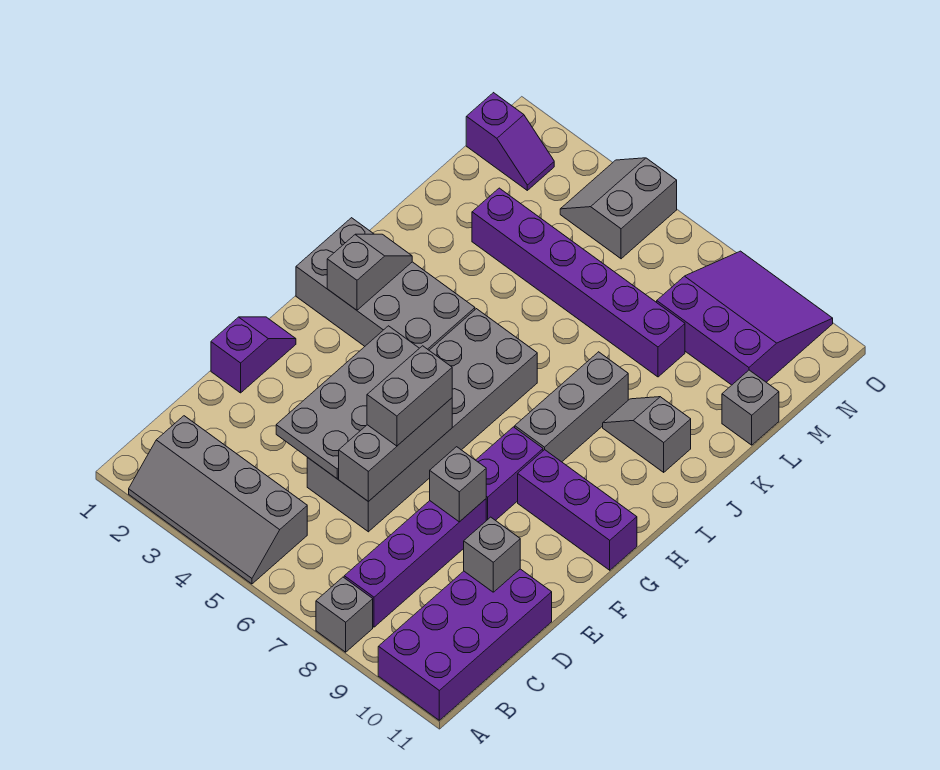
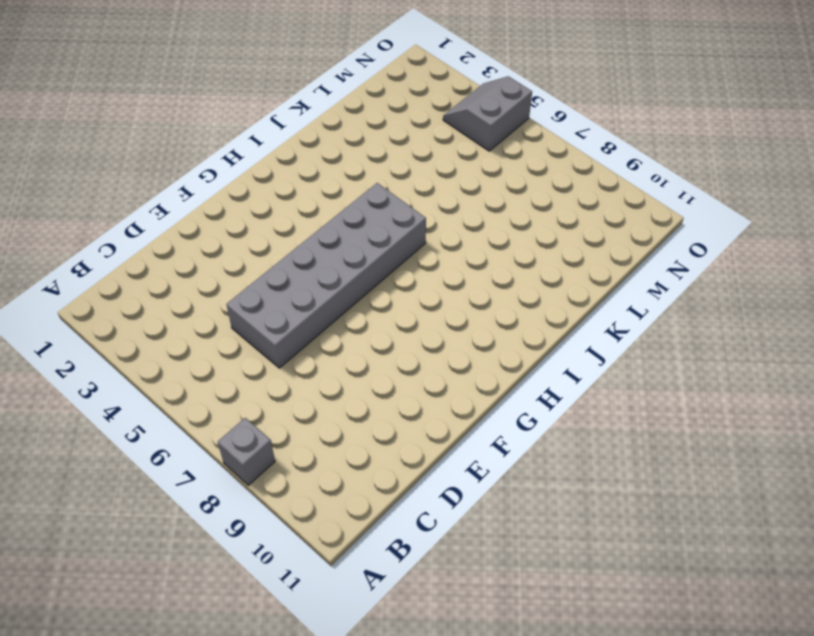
none -> grey 2x4 slope [129,416,307,584]
none -> purple 2x4 brick [378,569,552,720]
none -> purple 1x4 brick [344,499,486,627]

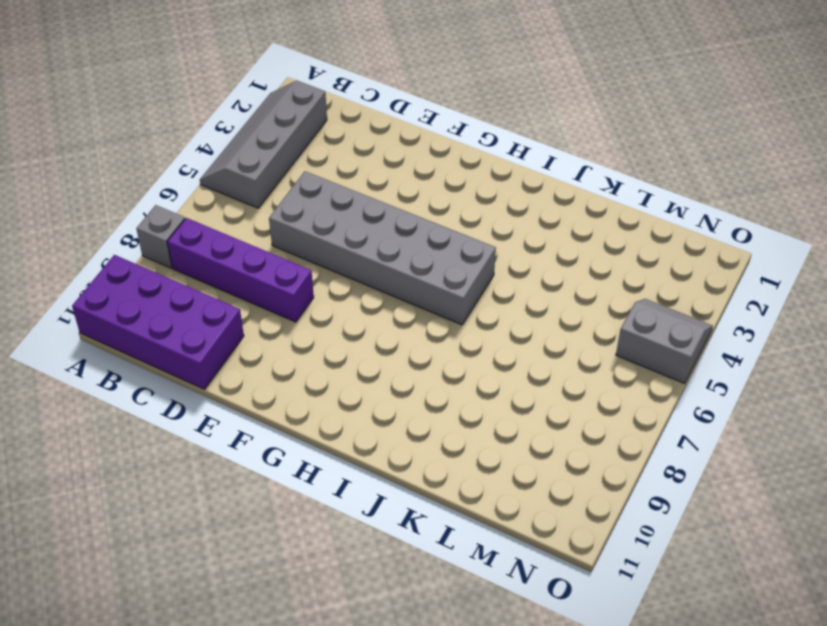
none -> purple 1x2 slope [211,317,296,393]
none -> purple 1x2 brick [476,427,543,521]
none -> purple 1x3 brick [518,450,637,570]

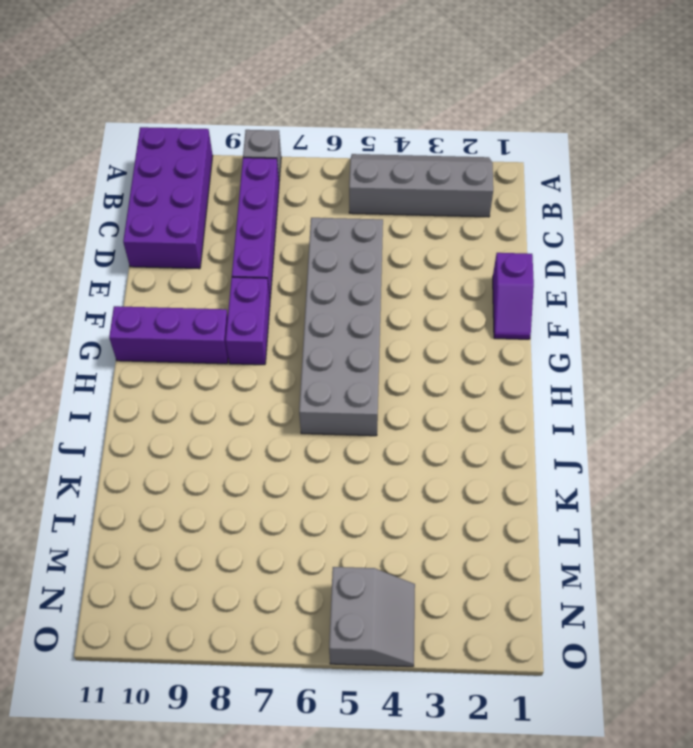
none -> grey 2x4 brick [296,218,475,350]
none -> grey 1x3 brick [515,352,628,462]
none -> grey 1x2 slope [603,397,691,472]

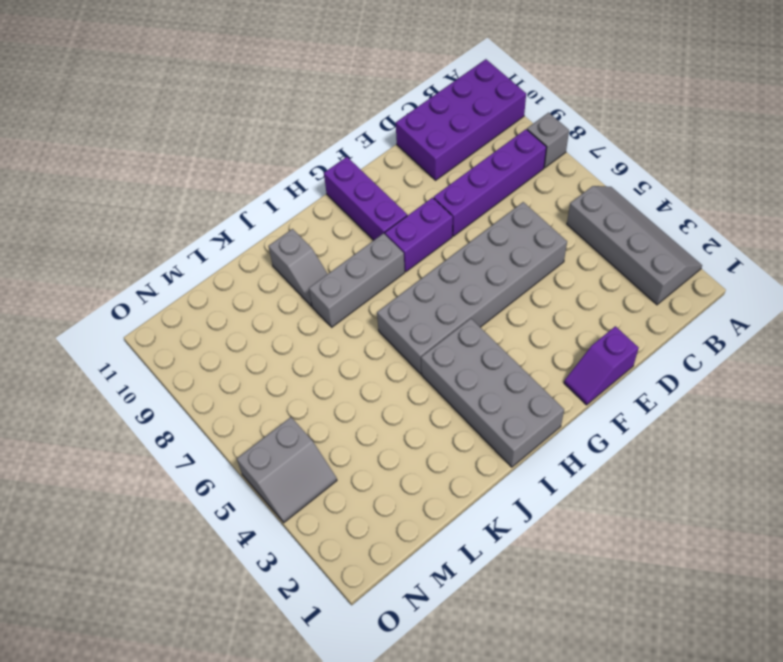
none -> purple 1x6 brick [472,188,685,377]
none -> grey 1x1 brick [722,370,779,445]
none -> purple 3x3 slope [657,251,833,385]

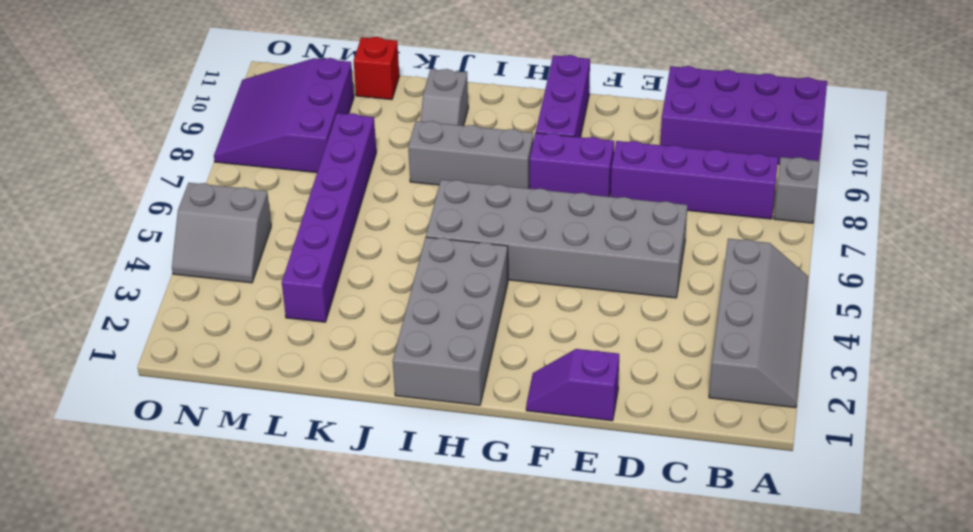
red 1x1 brick [354,37,399,100] -> grey 1x1 brick [722,370,779,445]
none -> purple 1x2 slope [466,93,554,190]
none -> grey 2x4 plate [276,326,419,478]
none -> grey 1x3 brick [339,398,452,502]

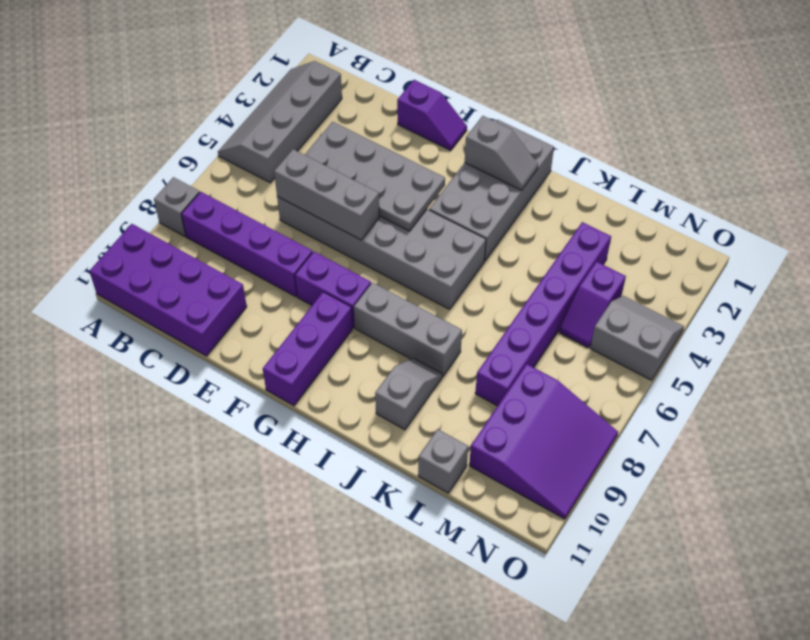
purple 1x2 slope [559,261,626,348] -> purple 1x2 slope moved to [466,93,554,190]
none -> grey 1x1 brick [464,517,520,592]
none -> grey 1x1 brick [430,447,486,522]
none -> grey 1x2 brick [367,346,452,446]

